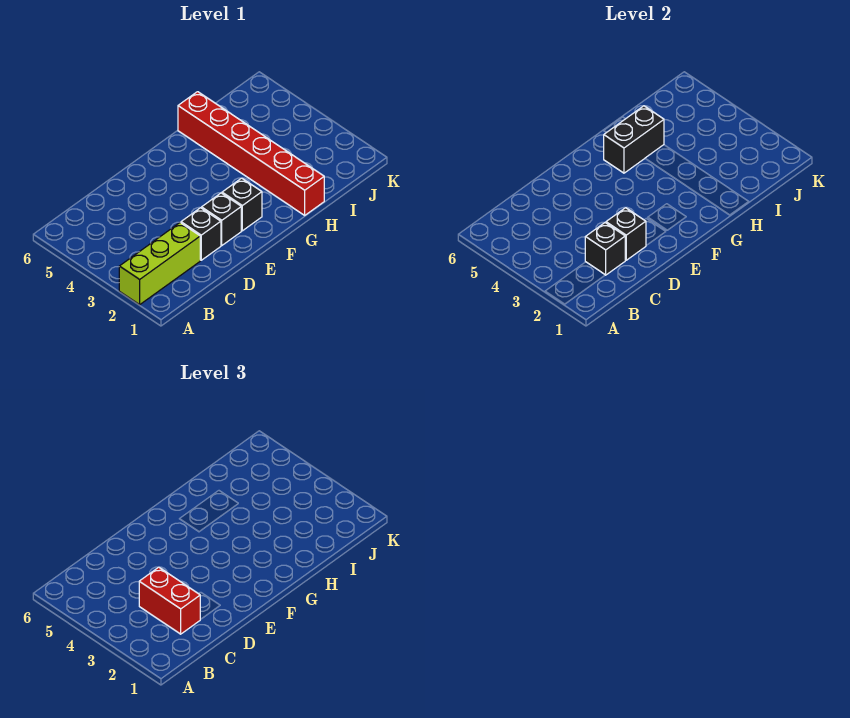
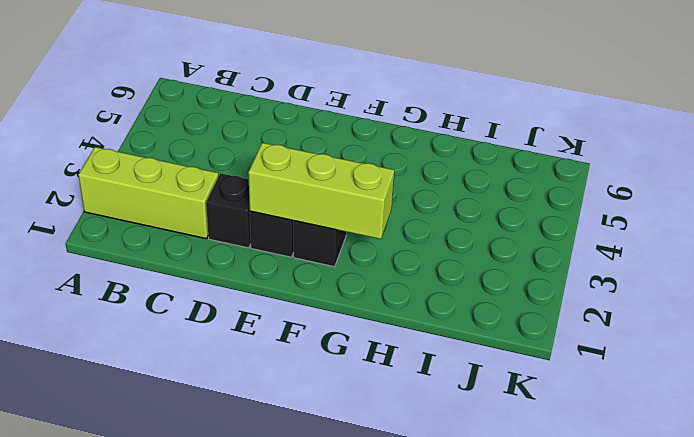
lime 1x3 brick [248,143,394,239] -> none
none -> red 1x6 brick [178,92,324,215]
none -> black 1x1 brick [585,223,625,275]

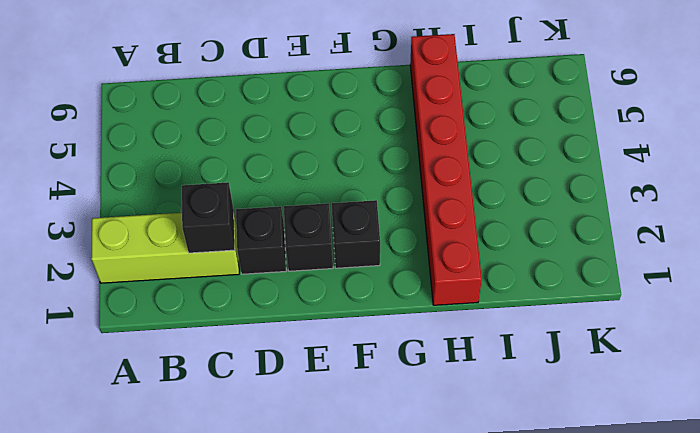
none -> black 1x1 brick [606,208,646,260]
none -> black 1x2 brick [604,106,664,173]

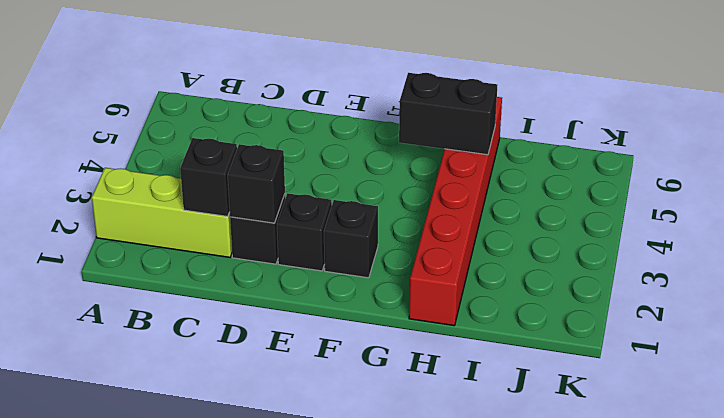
none -> red 1x2 brick [139,567,200,634]

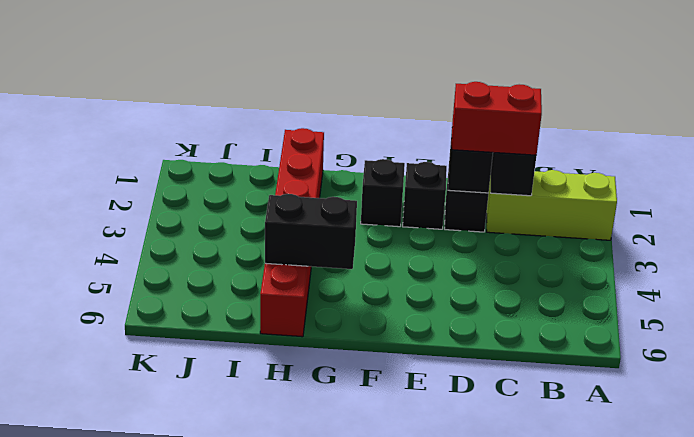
red 1x2 brick [451,82,542,155] -> red 1x2 brick turned to [139,567,200,634]

